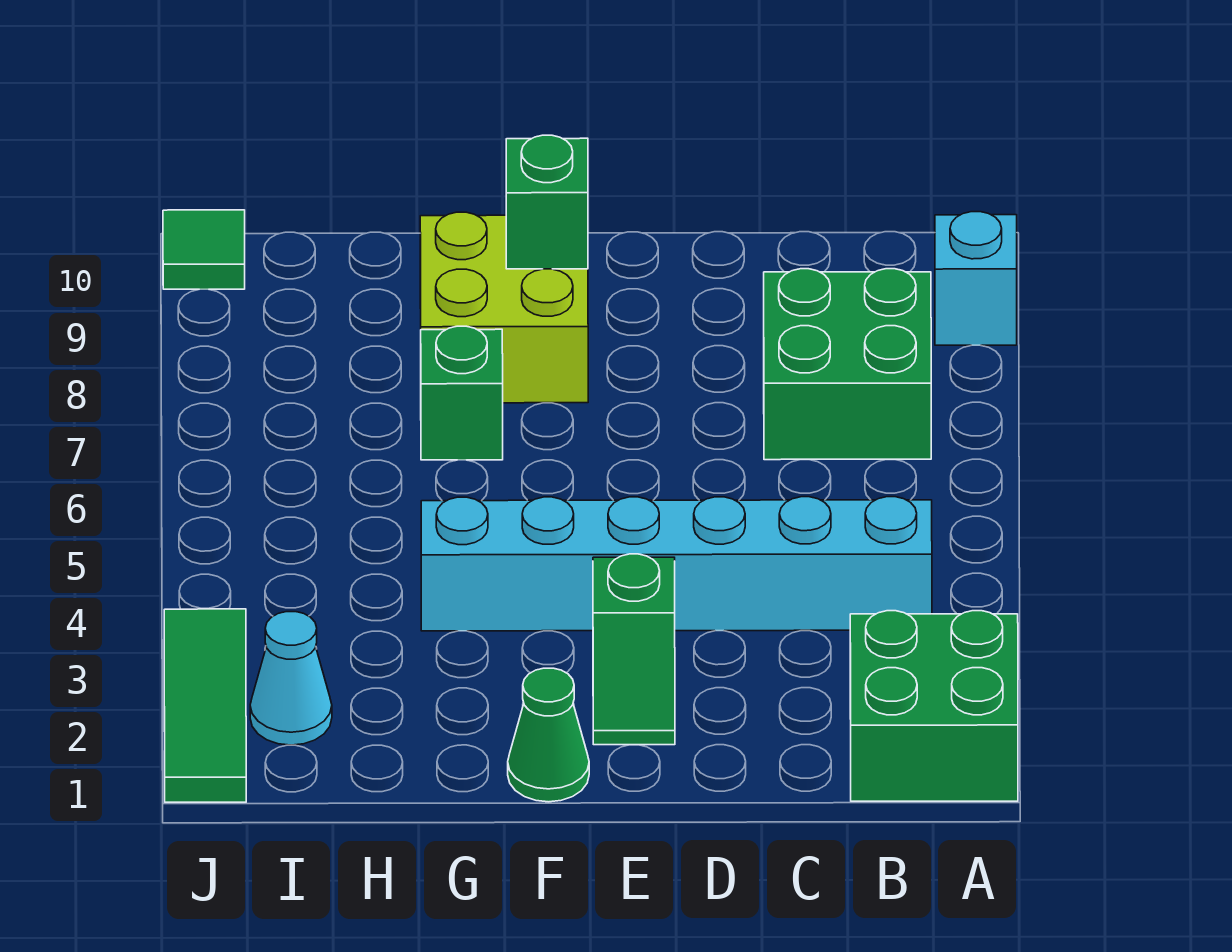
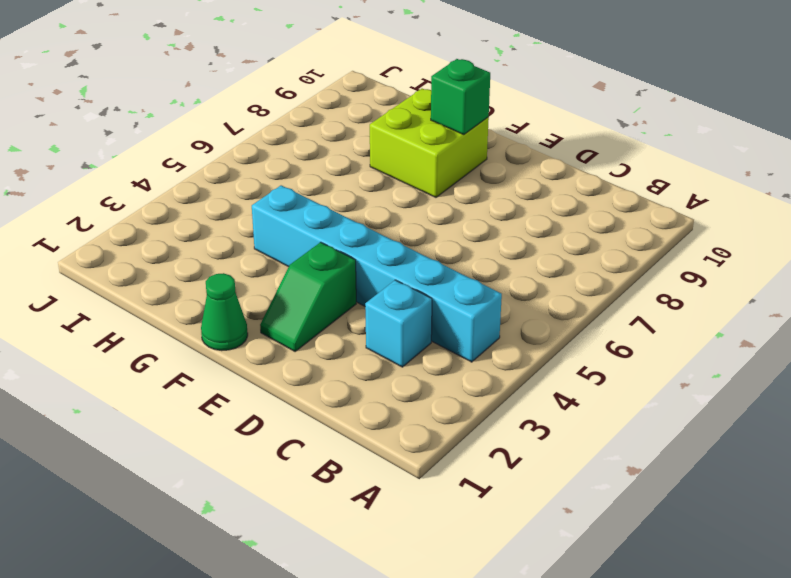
cyan 1x1 brick [365,280,432,367] -> cyan 1x1 brick moved to [935,212,1017,345]
none -> green 2x2 brick [850,611,1018,801]
none -> green 2x2 brick [764,269,931,460]
none -> green 1x1 brick [421,326,503,460]

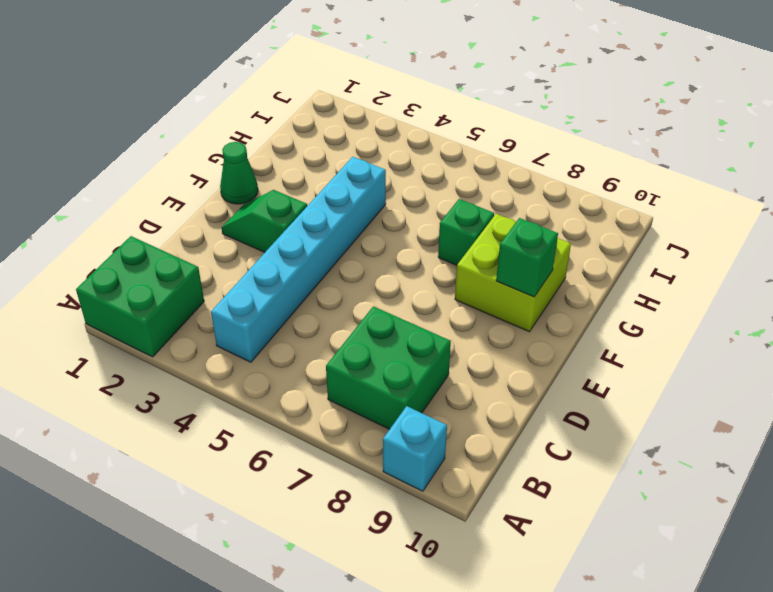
none -> cyan 1x1 cone [250,612,332,745]
none -> green 1x3 tile [164,609,246,802]
none -> green 1x1 tile [163,210,245,289]

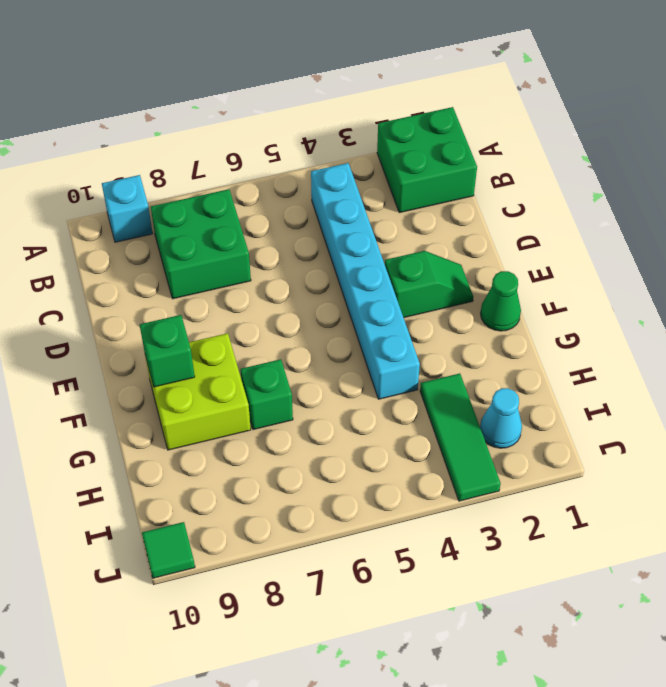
green 1x3 tile [420,373,501,501] -> green 1x3 tile turned to [164,609,246,802]

